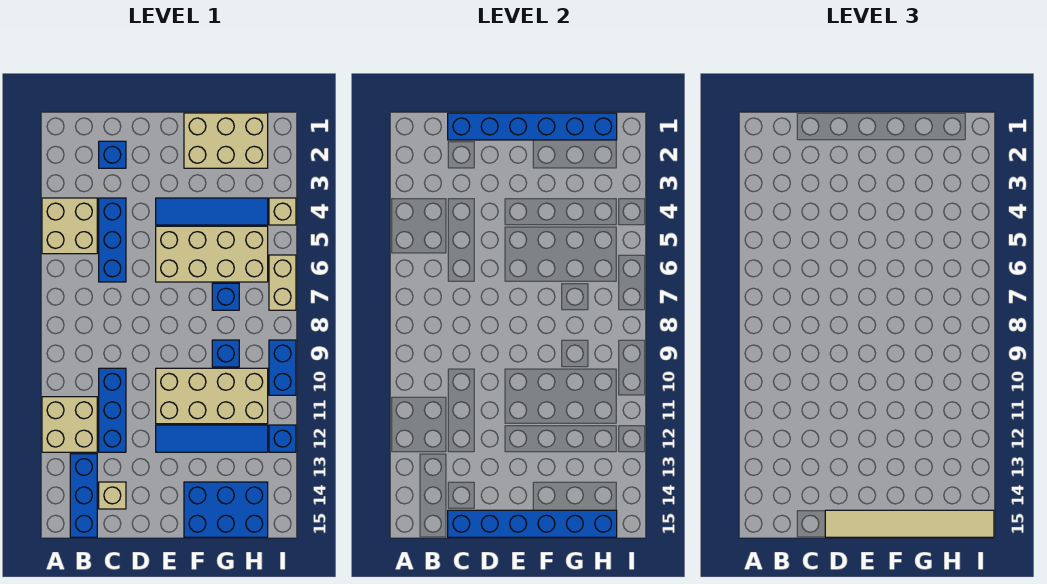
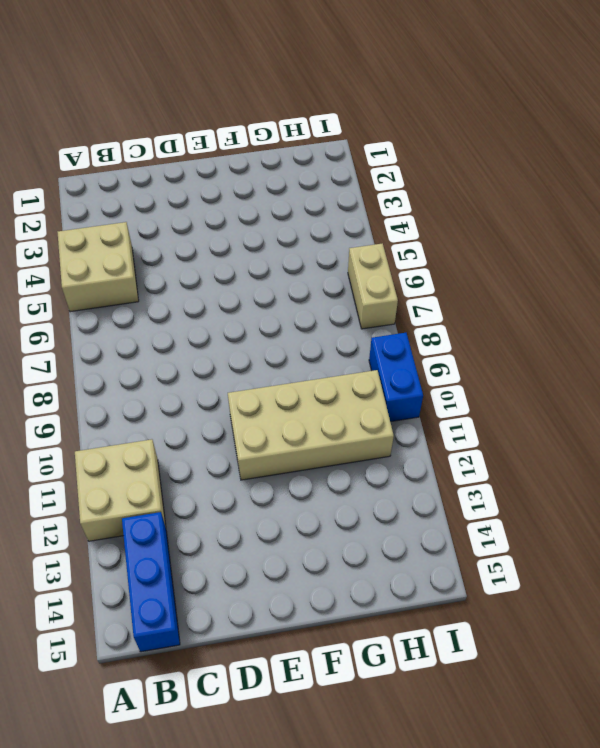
none -> blue 1x1 brick [99,141,126,168]
none -> blue 1x3 brick [99,198,126,282]
none -> blue 1x3 brick [99,368,126,452]

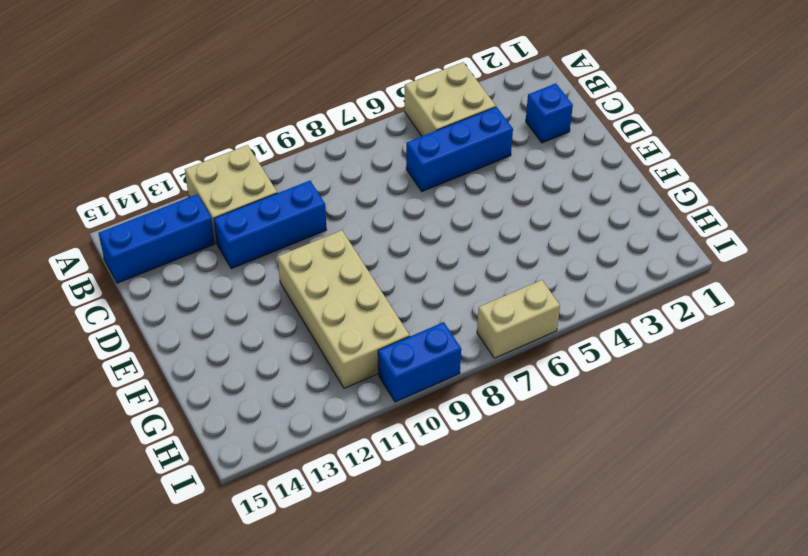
none -> tan 1x1 brick [99,482,126,509]
none -> blue 1x4 tile [156,198,268,225]
none -> tan 2x4 brick [156,226,268,282]

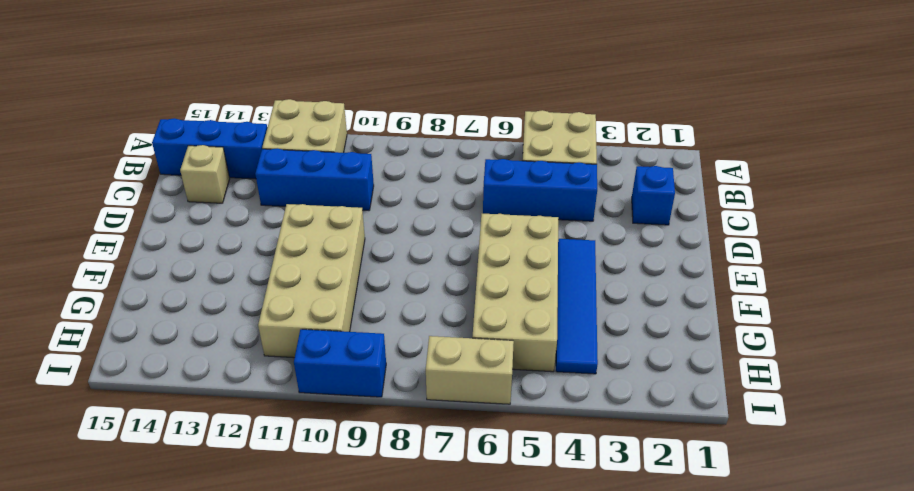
none -> blue 1x4 tile [156,425,268,452]
none -> tan 2x3 brick [184,113,268,168]
none -> blue 2x3 brick [184,482,268,537]

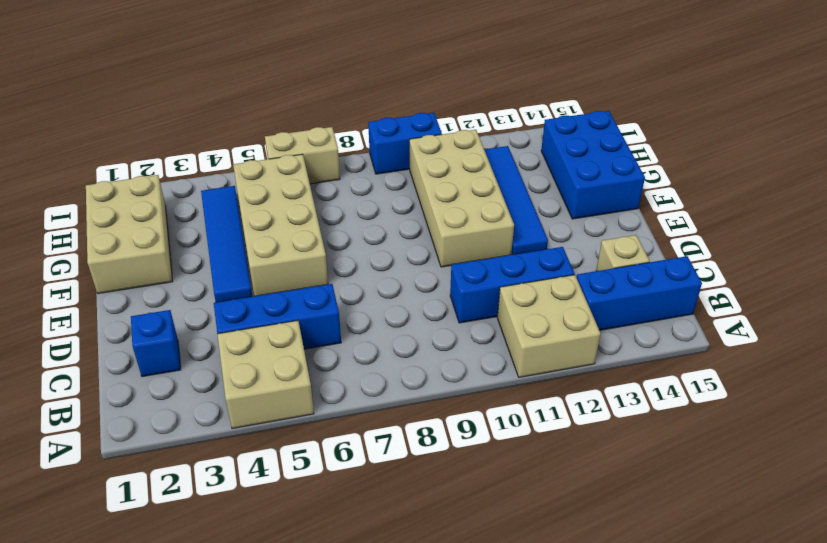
none -> blue 1x1 brick [212,283,239,310]
none -> blue 1x1 brick [212,340,239,367]
none -> tan 1x1 brick [269,198,296,225]

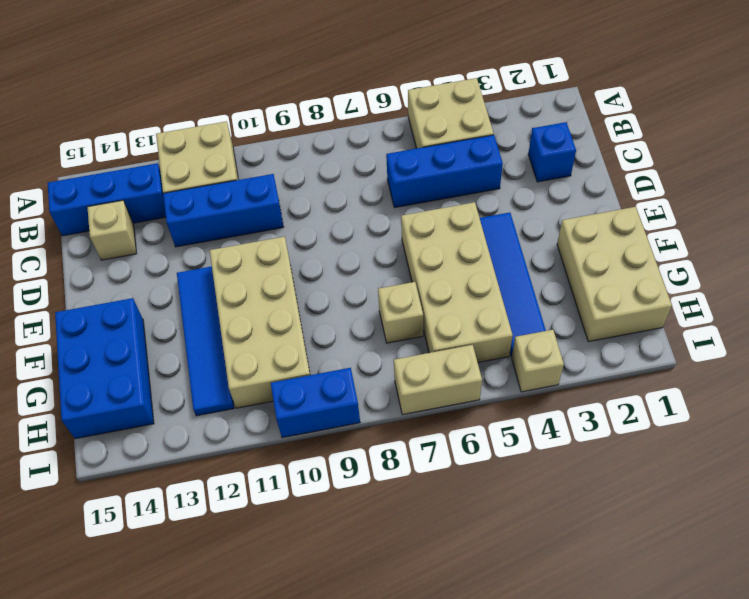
tan 1x1 brick [378,282,423,343] -> blue 1x1 brick [212,283,239,310]
none -> blue 1x1 brick [212,340,239,367]
none -> blue 1x1 brick [269,425,296,452]
none -> blue 1x6 brick [448,113,617,140]

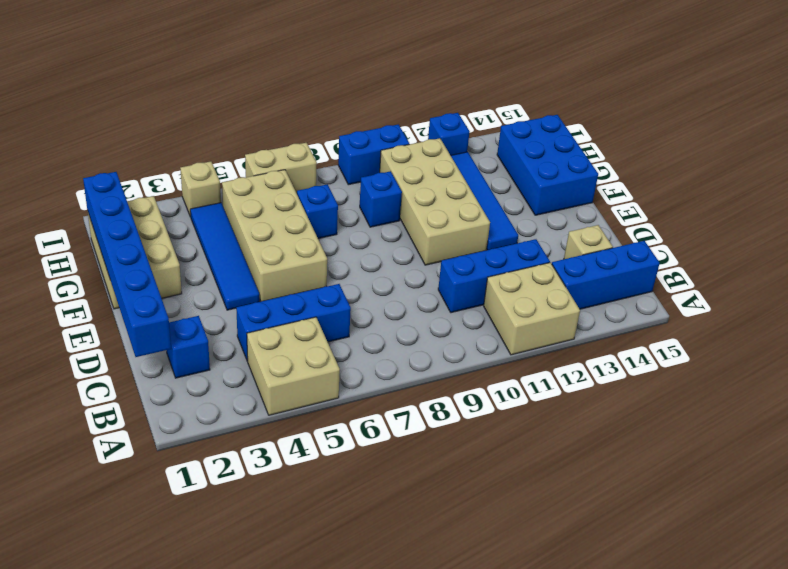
none -> blue 1x6 brick [448,510,617,537]
none -> tan 1x6 tile [825,510,994,537]

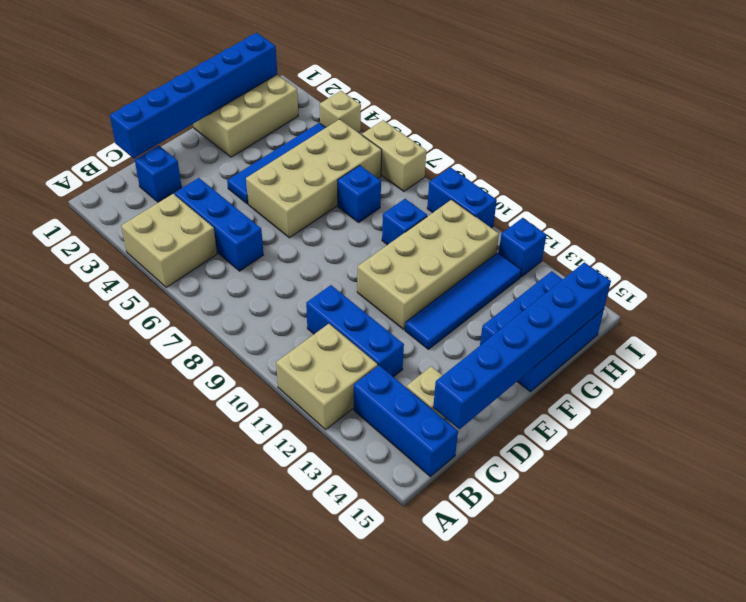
none -> tan 1x6 tile [825,510,994,537]

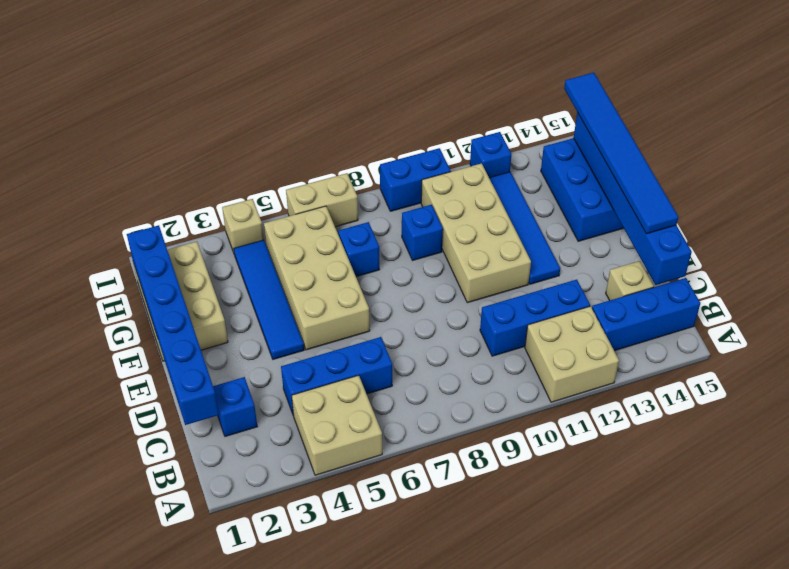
blue 1x6 tile [564,73,678,234] -> tan 1x6 tile [825,510,994,537]

